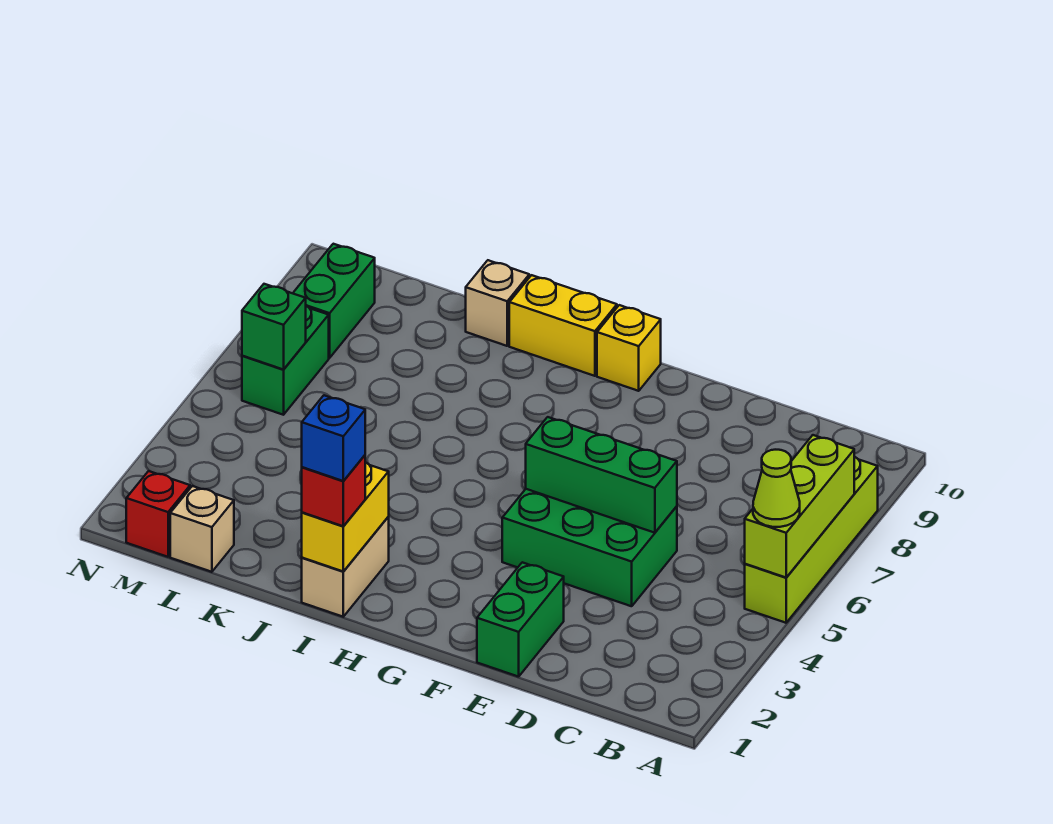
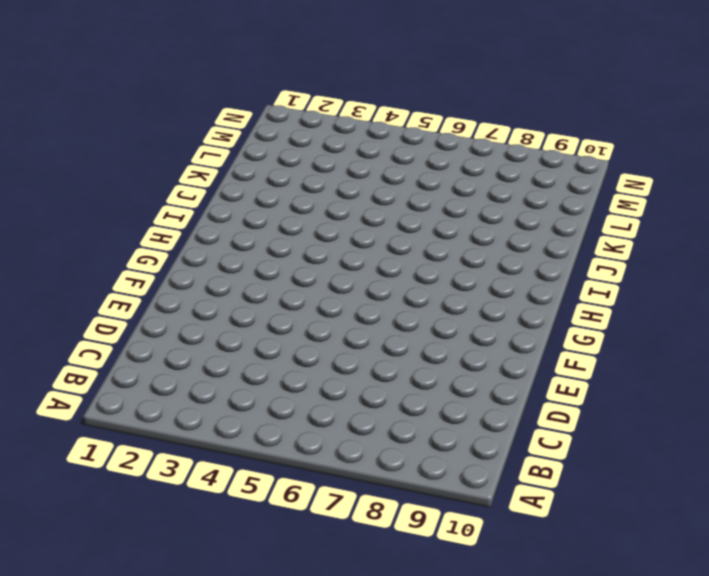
none -> lime 1x4 brick [745,457,878,623]
none -> green 2x3 brick [502,489,677,606]
none -> green 1x2 brick [477,562,564,677]

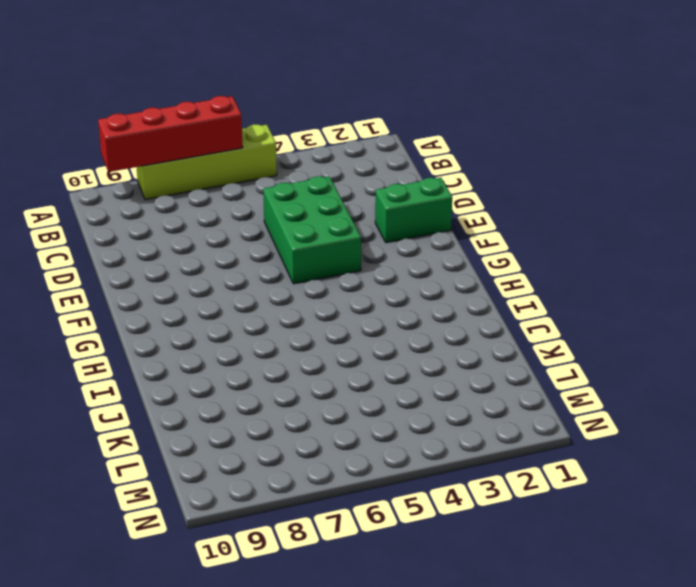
red 1x4 brick [98,96,243,172] -> lime 1x3 brick [745,435,854,577]
none -> yellow 1x1 brick [597,305,661,391]
none -> yellow 1x2 brick [509,275,617,376]
none -> tan 1x2 brick [302,517,389,617]

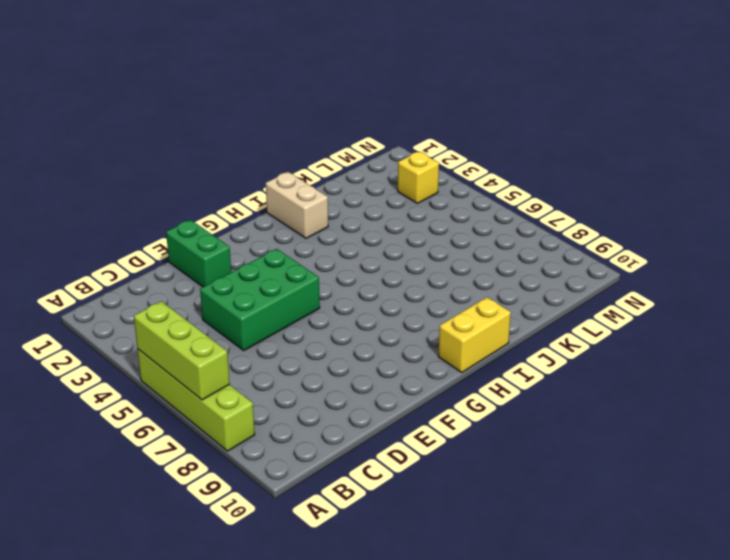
yellow 1x1 brick [398,151,439,203] -> yellow 1x1 brick moved to [597,305,661,391]
none -> tan 1x1 brick [466,260,529,346]
none -> tan 1x1 brick [170,486,234,572]
none -> red 1x1 brick [126,471,190,557]

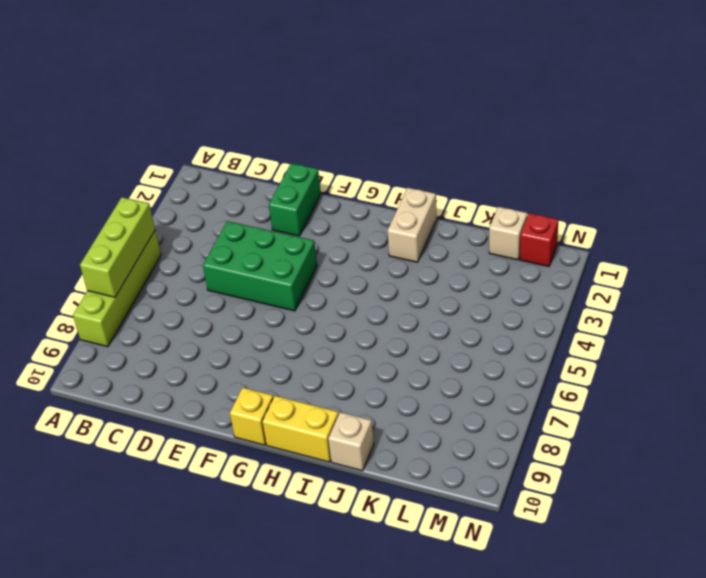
none -> green 1x2 brick [242,306,329,415]
none -> green 1x2 brick [293,244,375,358]
none -> green 1x3 brick [526,417,677,533]

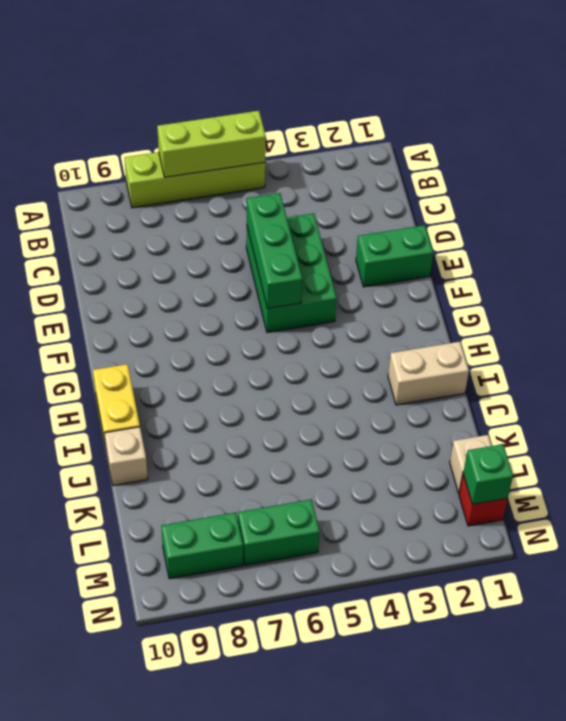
green 1x1 brick [463,444,513,504] -> green 1x1 brick moved to [242,284,306,370]
none -> yellow 1x1 brick [597,305,661,391]
none -> yellow 1x2 brick [302,462,389,572]
none -> lime 1x1 cone [753,450,800,527]

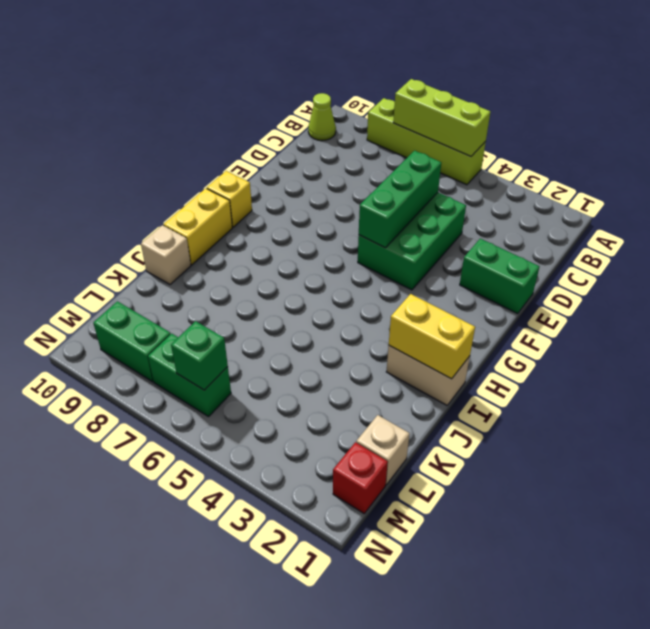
lime 1x1 cone [308,93,336,141] -> lime 1x1 cone moved to [753,450,800,527]
none -> red 1x1 brick [302,455,365,526]
none -> blue 1x1 brick [302,395,365,481]

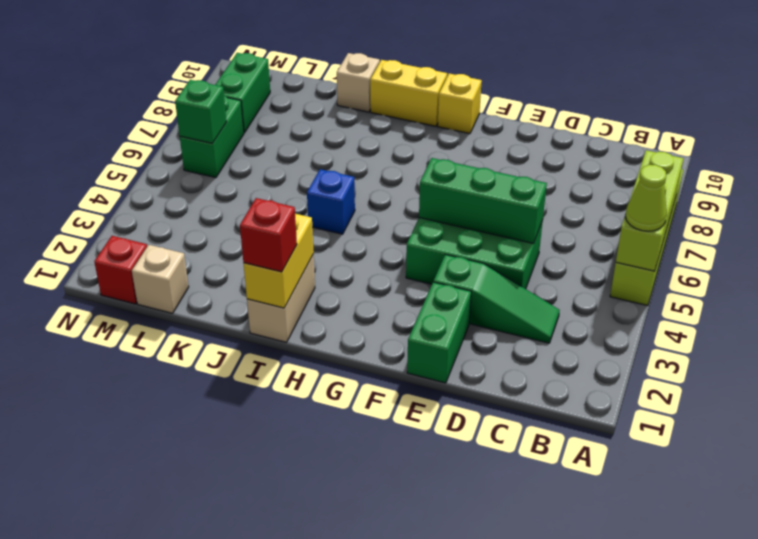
green 1x3 slope [434,255,560,343] -> none
blue 1x1 brick [307,169,355,234] -> blue 1x1 brick moved to [302,395,365,481]

